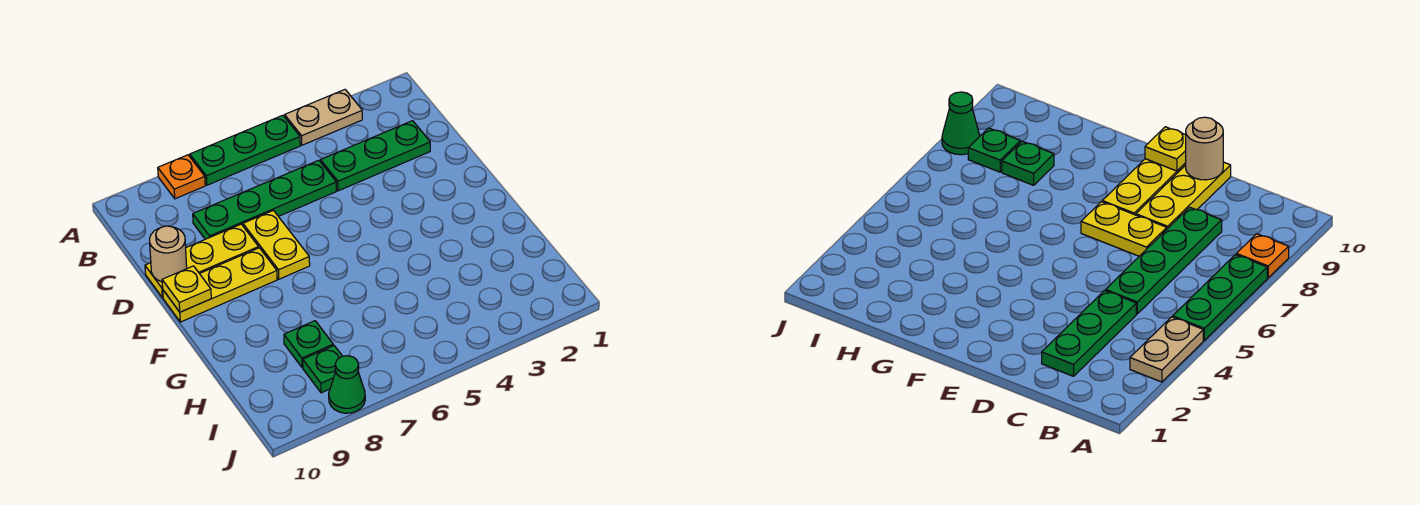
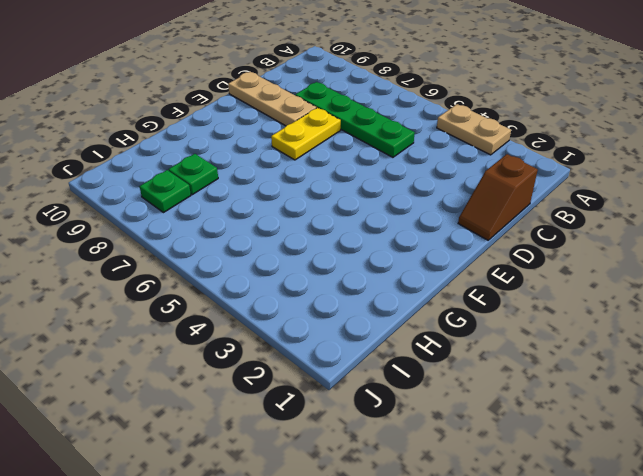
brown 1x2 slope [458,154,538,240] -> none
tan 1x3 plate [228,72,316,126] -> yellow 1x3 plate [145,224,259,298]
none -> green 1x3 plate [190,115,300,185]
none -> orange 1x1 plate [158,155,205,199]
none -> green 1x3 plate [321,121,430,191]

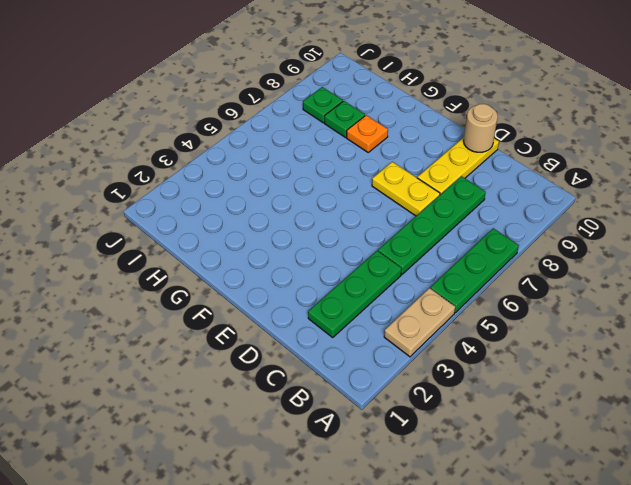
orange 1x1 plate [347,115,388,152] -> orange 1x1 plate moved to [158,155,205,199]
none -> yellow 1x3 plate [163,248,277,322]
none -> green 1x1 cone [329,356,365,413]
none -> yellow 1x1 plate [162,266,211,312]

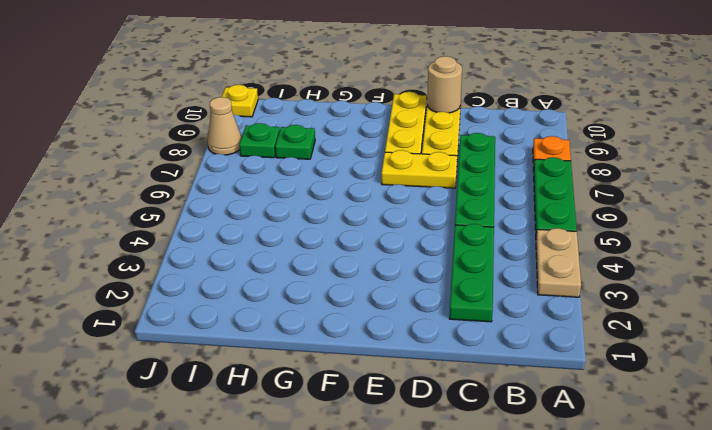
tan 1x1 cone [208,97,242,155] -> green 1x1 cone [329,356,365,413]
yellow 1x1 plate [222,85,258,117] -> yellow 1x1 plate moved to [162,266,211,312]

